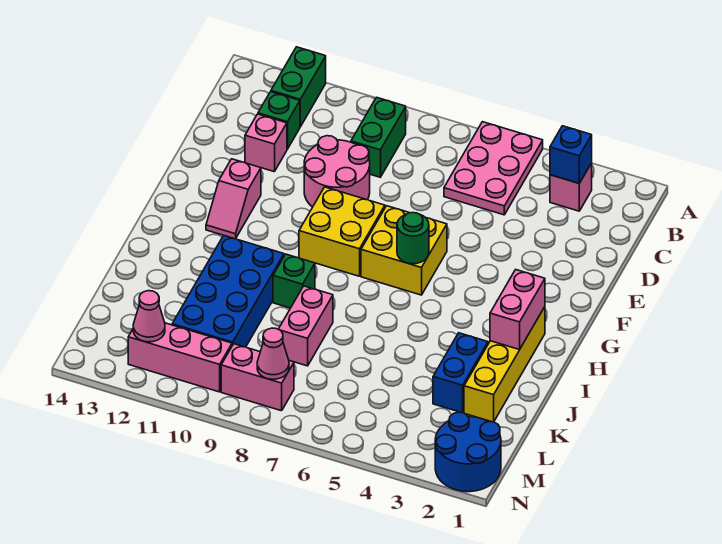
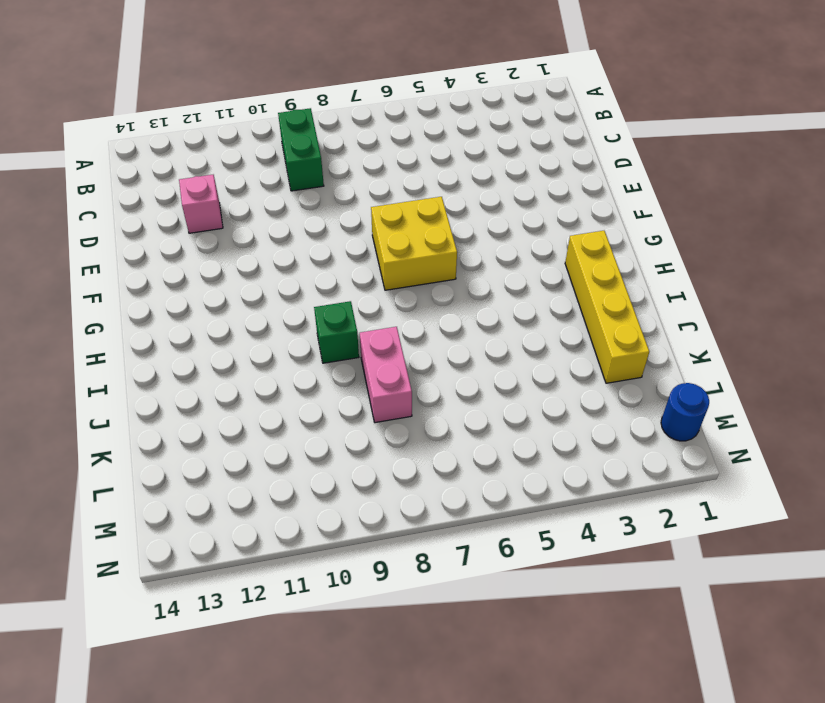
blue 1x1 round brick [661,383,709,441] -> blue 2x2 round brick [435,412,501,492]
none -> pink 2x3 plate [444,122,543,215]
none -> green 1x2 brick [271,47,326,127]
none -> pink 1x1 brick [550,163,592,211]

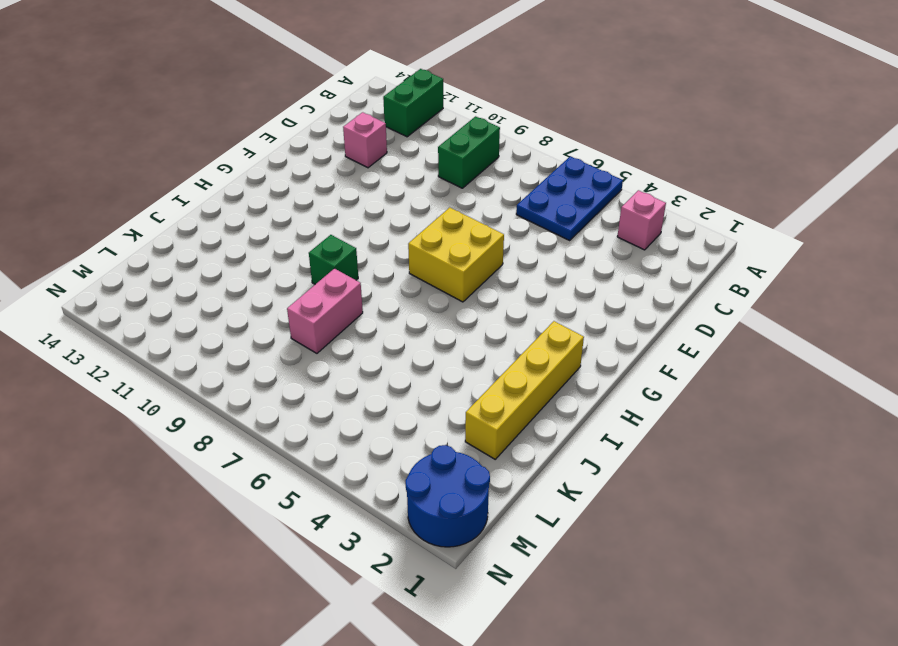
blue 2x3 plate [516,156,623,240] -> pink 2x3 plate [444,122,543,215]
none -> green 1x1 brick [258,92,300,149]
none -> pink 2x2 round brick [304,136,370,207]
none -> yellow 2x2 brick [299,187,385,276]

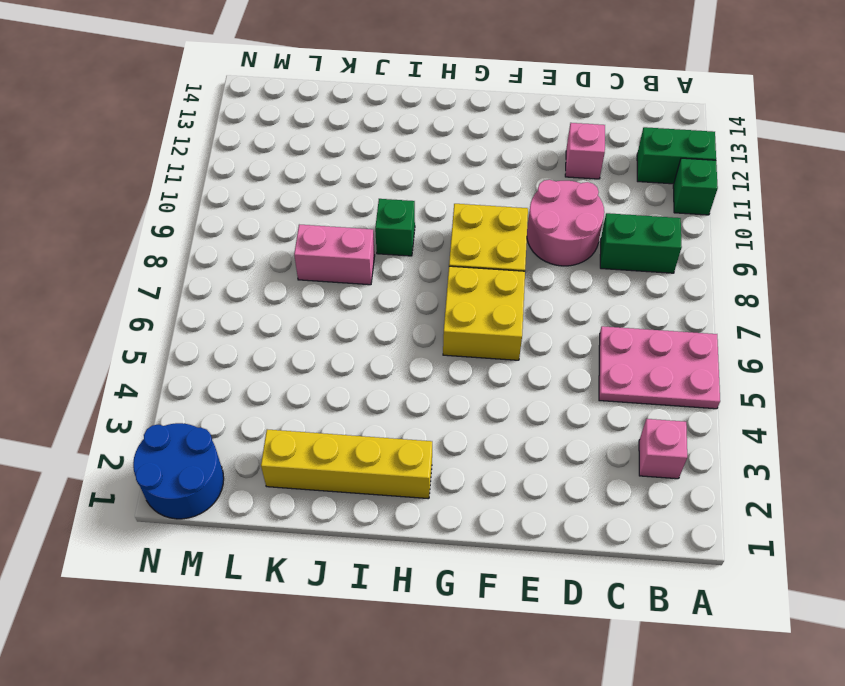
green 1x1 brick [673,158,718,215] -> green 1x1 brick moved to [258,92,300,149]
none -> pink 1x2 slope [206,159,261,239]
none -> blue 2x4 brick [172,235,284,347]
none -> blue 1x2 brick [433,333,488,413]

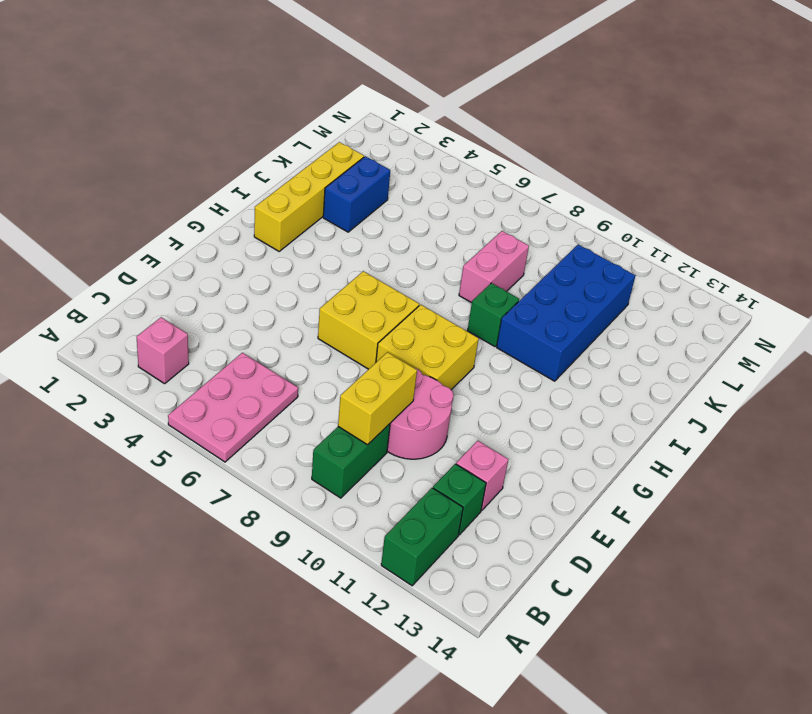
yellow 1x2 brick [338,352,417,445] -> none
none -> pink 1x2 slope [206,159,261,239]
none -> blue 2x2 round brick [435,412,501,492]
none -> pink 1x2 brick [221,344,294,411]

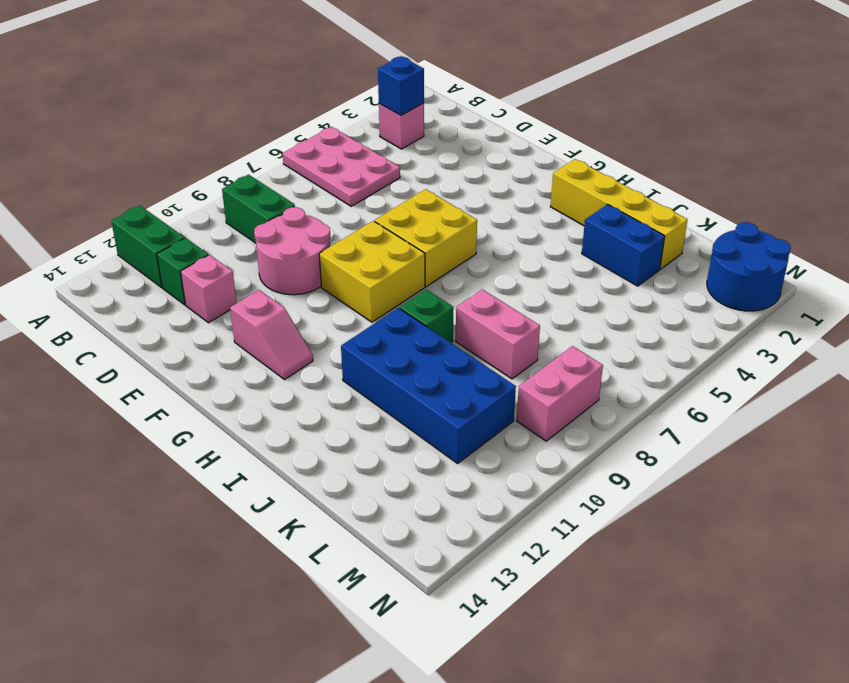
none -> pink 1x3 brick [128,323,232,392]
none -> green 1x1 round brick [397,213,429,264]
none -> pink 1x2 brick [490,270,545,350]

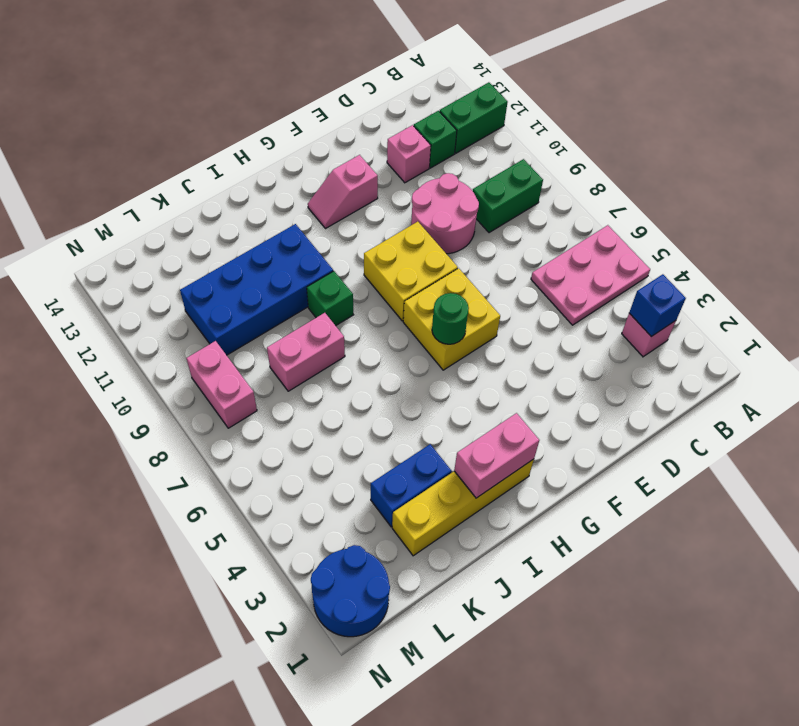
none -> pink 1x3 brick [128,323,232,392]
none -> pink 1x1 cone [257,328,289,379]
none -> pink 1x1 cone [133,291,165,342]

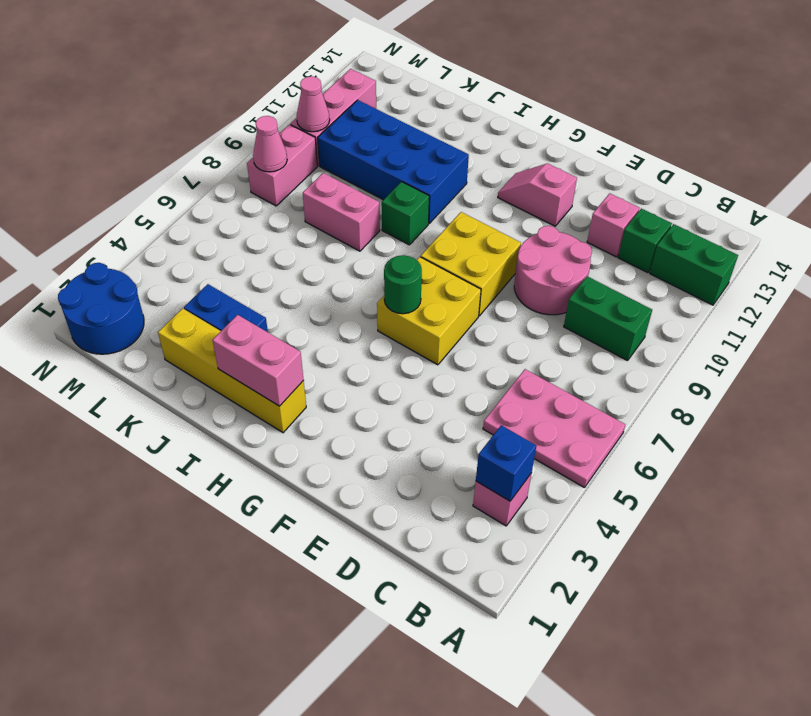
pink 1x1 cone [297,76,330,132] -> pink 1x1 cone moved to [133,291,165,342]

